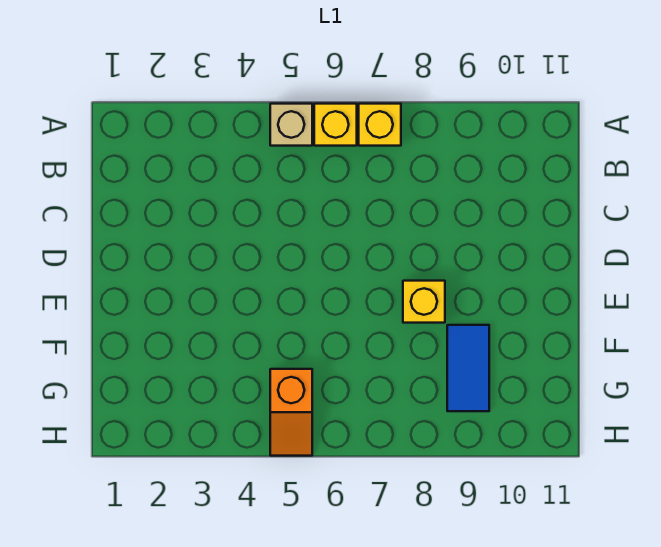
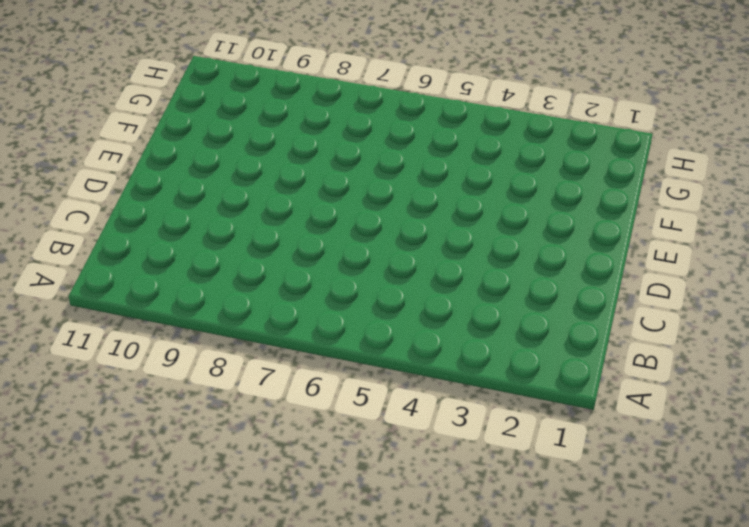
none -> tan 1x1 brick [270,104,312,146]
none -> yellow 1x1 brick [314,104,357,146]

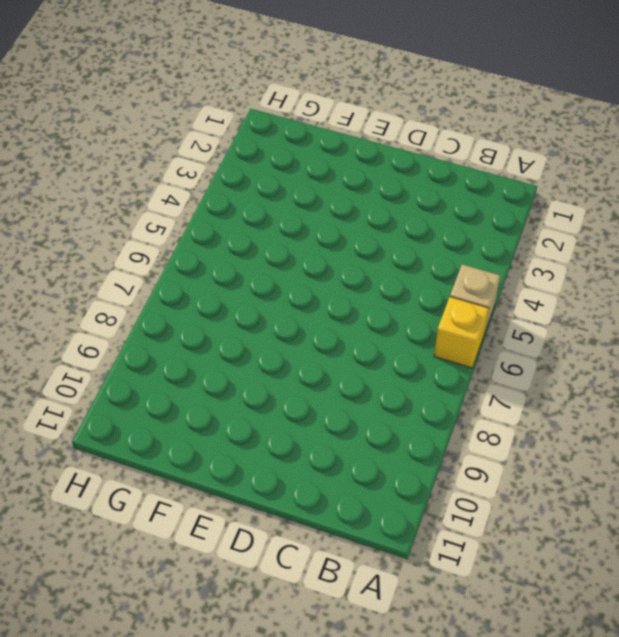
none -> yellow 1x1 brick [359,104,401,146]
none -> yellow 1x1 brick [403,281,445,323]

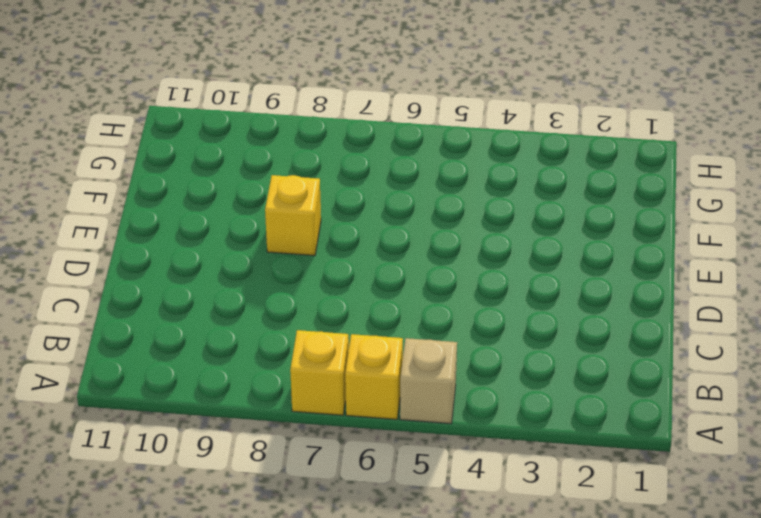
none -> blue 1x2 tile [447,325,489,411]
none -> orange 1x2 slope [270,369,312,456]

